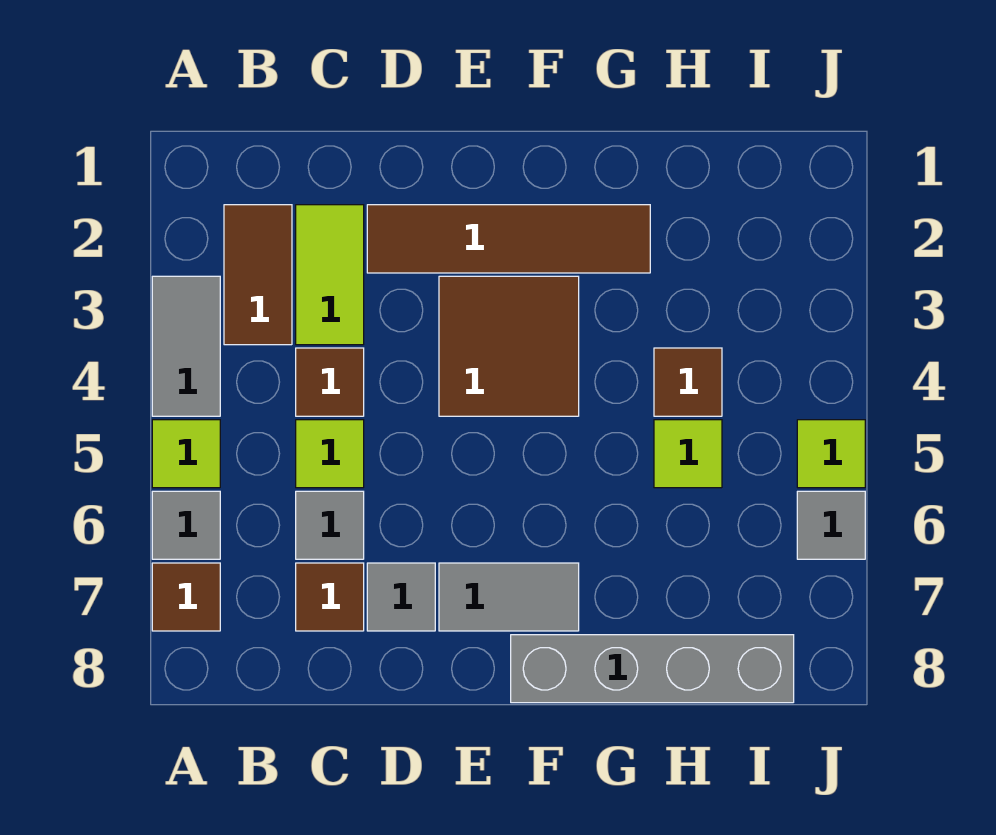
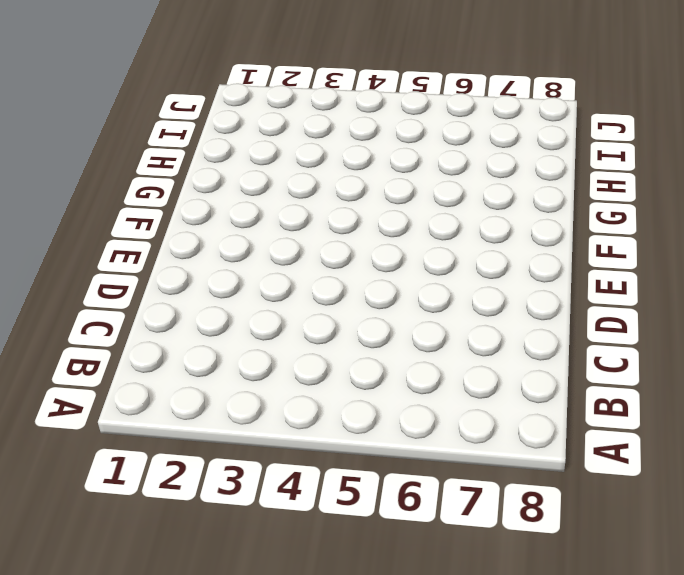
none -> grey 1x2 tile [152,276,220,416]
none -> lime 1x1 tile [152,420,220,488]
none -> grey 1x1 tile [152,491,220,559]

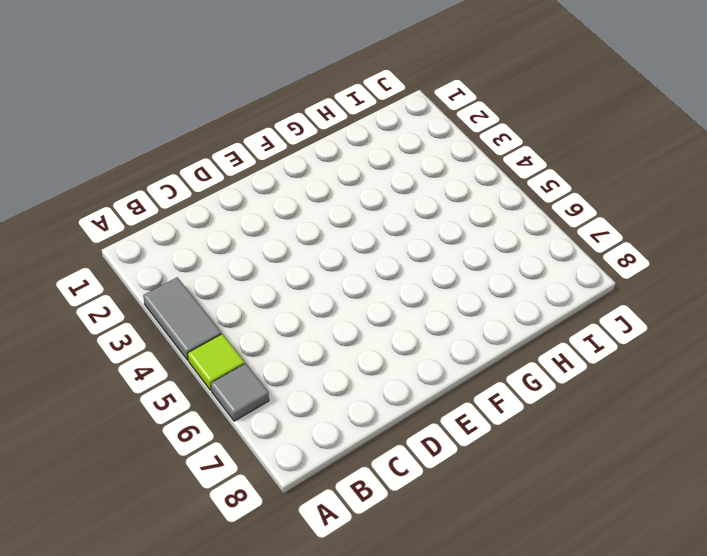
none -> brown 1x1 tile [152,563,220,631]
none -> brown 1x2 tile [224,205,292,345]
none -> lime 1x2 tile [296,205,364,345]

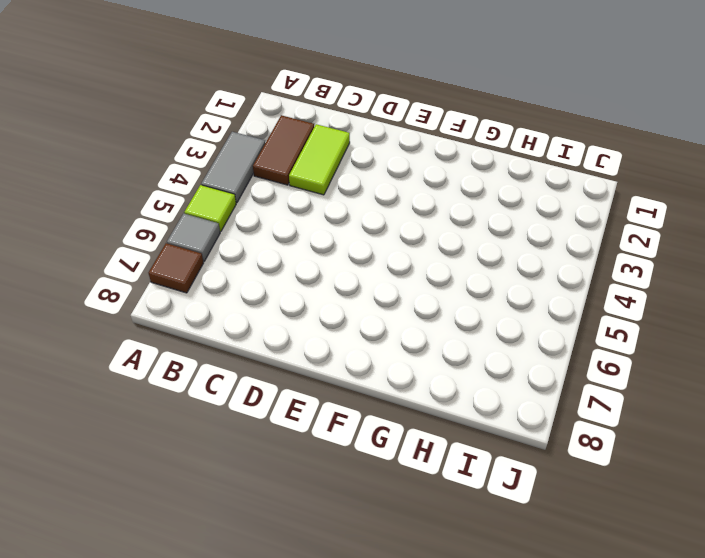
none -> brown 1x1 tile [296,348,364,416]
none -> lime 1x1 tile [296,420,364,488]
none -> grey 1x1 tile [296,491,364,559]

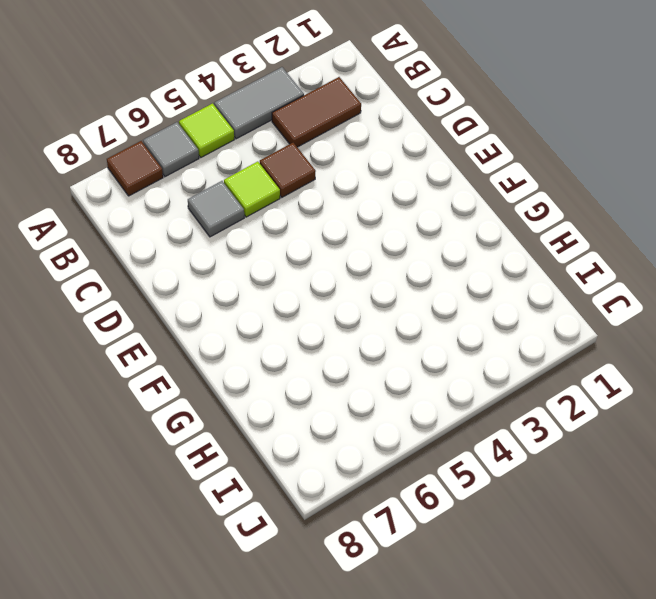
none -> lime 1x2 tile [296,205,364,345]
none -> brown 1x1 tile [296,563,364,631]
none -> brown 1x4 tile [367,205,650,273]

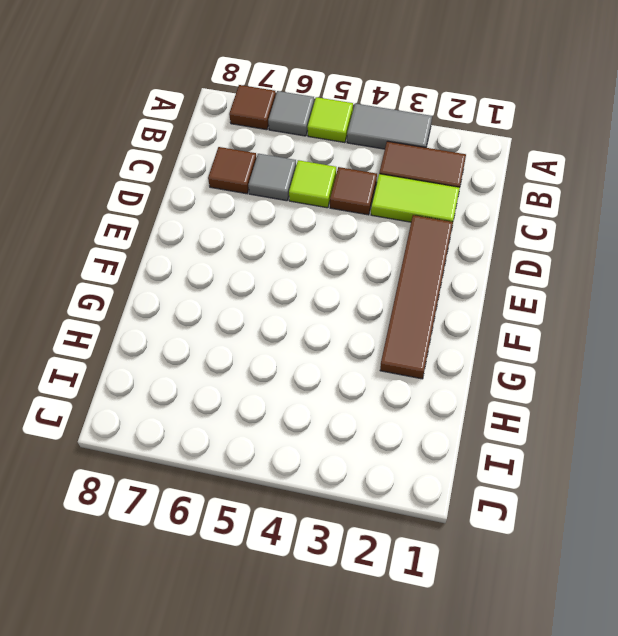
none -> grey 1x1 tile [367,563,435,631]
none -> brown 2x2 tile [439,276,579,416]
none -> grey 1x2 tile [439,563,579,631]

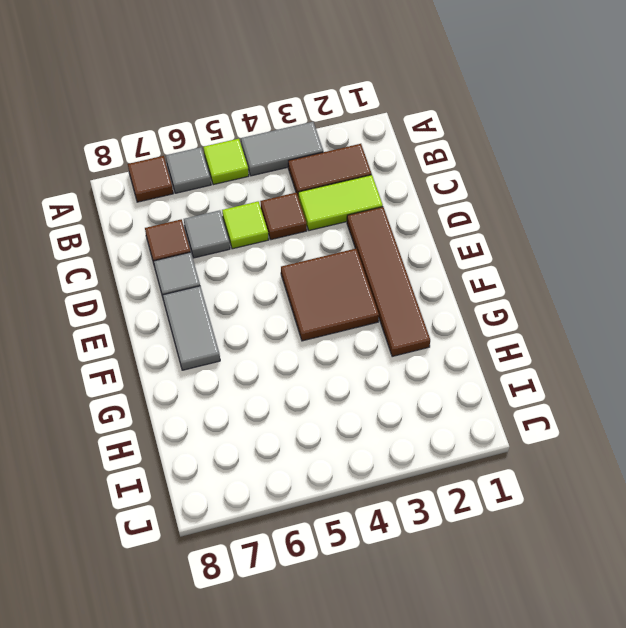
none -> grey 1x4 brick [511,635,794,703]
none -> brown 1x1 tile [654,348,722,416]
none -> lime 1x1 tile [654,420,722,488]

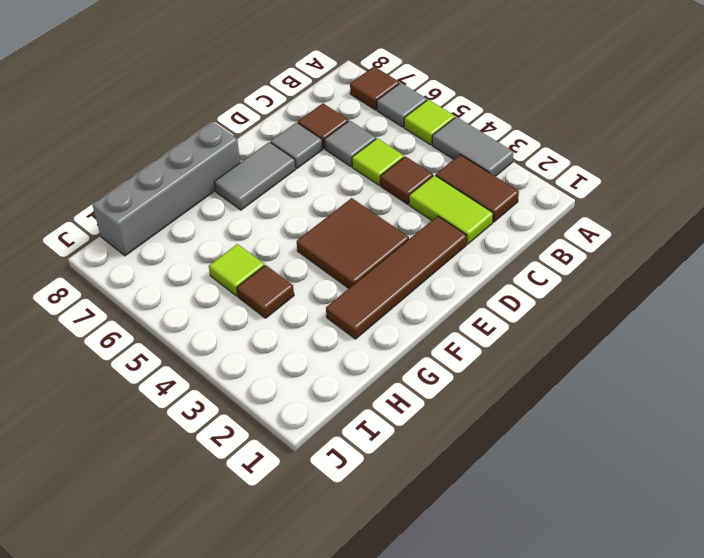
none -> lime 1x1 tile [797,420,865,488]
none -> grey 1x1 tile [797,491,865,559]

